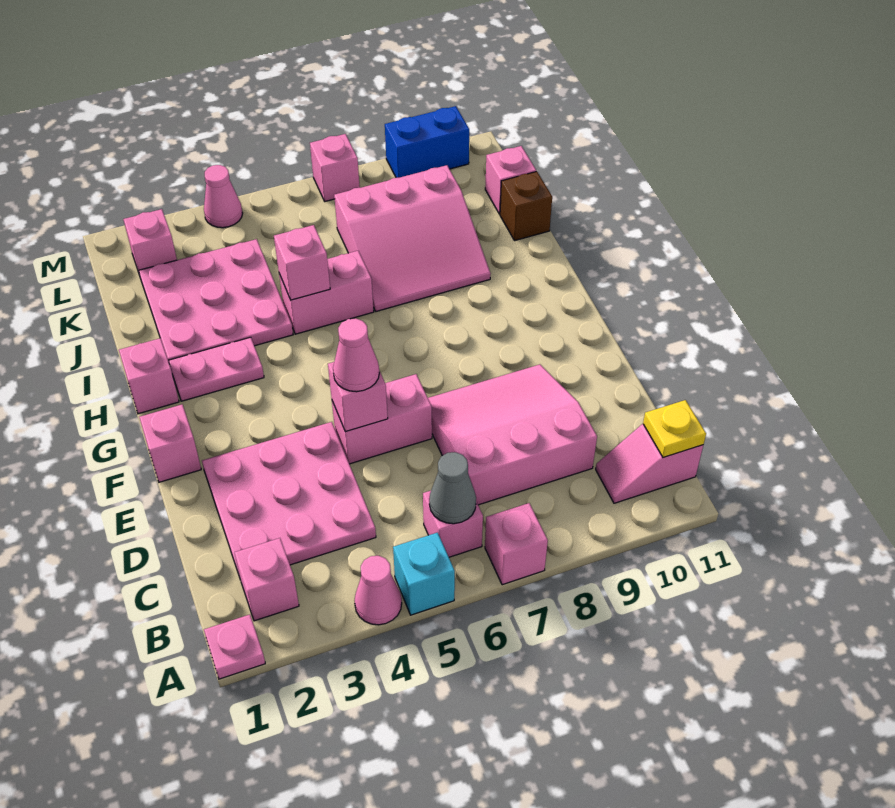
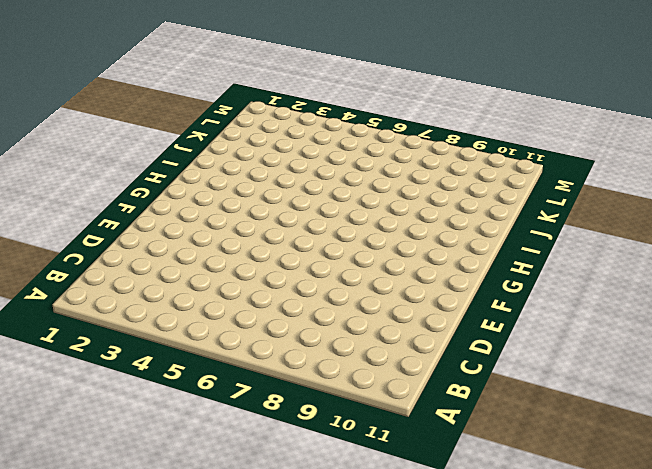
none -> pink 1x1 plate [204,615,265,679]
none -> pink 1x1 cone [355,556,402,625]
none -> cyan 1x1 brick [393,533,455,615]

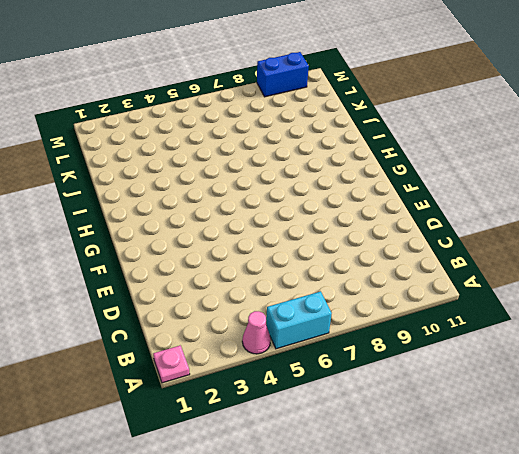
cyan 1x2 brick [266,291,332,349] -> cyan 1x1 brick [393,533,455,615]
none -> pink 1x1 brick [485,503,548,585]
none -> pink 1x1 brick [234,538,299,621]
none -> pink 1x1 brick [423,491,483,557]

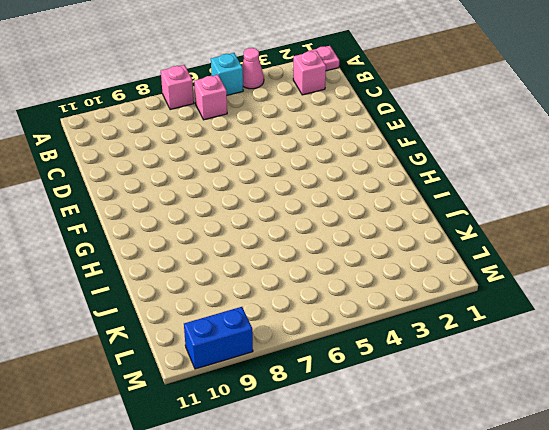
none -> pink 1x2 slope [596,424,703,503]
none -> pink 3x3 plate [202,422,376,577]
none -> pink 3x3 slope [428,364,597,505]

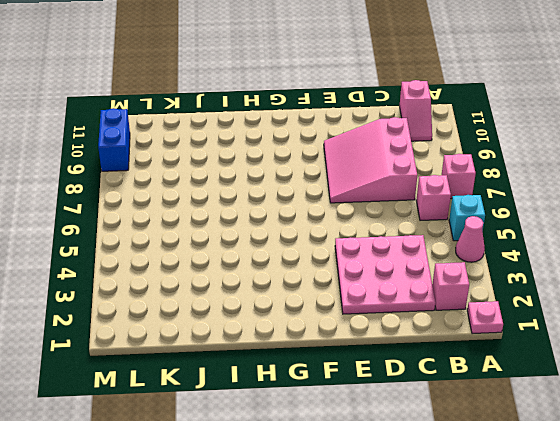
none -> pink 1x2 brick [332,374,432,464]
none -> pink 1x1 brick [139,405,201,482]
none -> pink 1x1 brick [119,338,179,414]

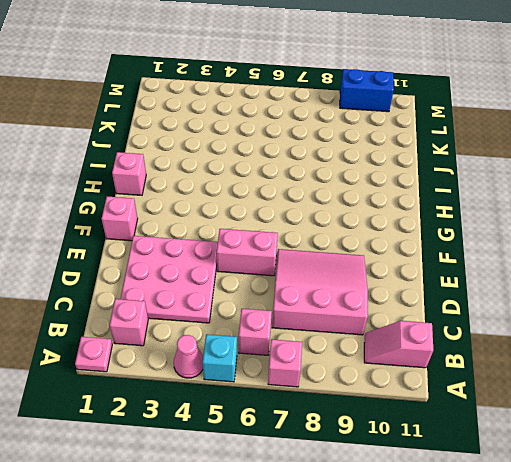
none -> pink 1x2 plate [168,337,264,401]
none -> pink 3x3 plate [139,239,293,362]
none -> pink 1x2 brick [279,251,374,334]

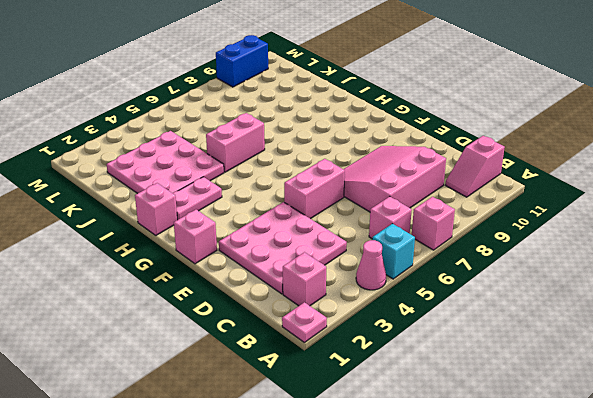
none -> pink 3x3 slope [334,165,491,311]
none -> brown 1x1 brick [500,171,552,241]
none -> pink 1x1 brick [485,146,536,214]

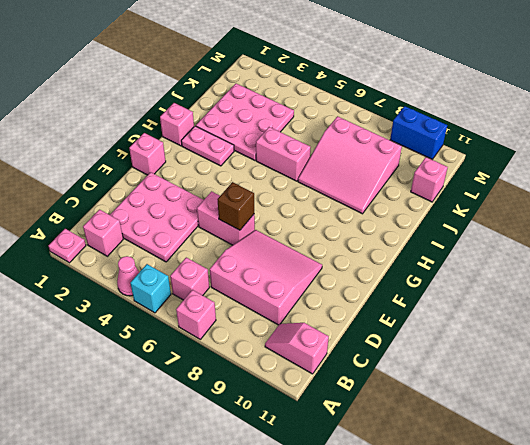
brown 1x1 brick [217,182,254,230] -> brown 1x1 brick moved to [500,171,552,241]
none -> pink 1x1 brick [123,209,177,275]
none -> pink 1x1 cone [204,165,243,228]
none -> pink 1x1 brick [310,134,360,201]

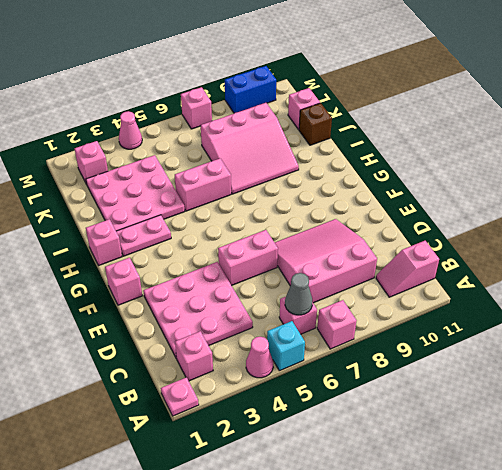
none -> yellow 1x1 plate [643,400,706,458]
none -> pink 1x1 brick [328,362,388,432]
none -> pink 1x1 brick [274,225,330,300]

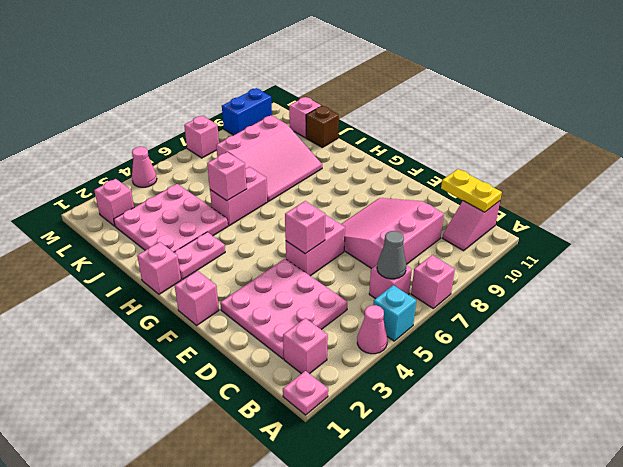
yellow 1x2 plate [441,169,502,212] -> yellow 1x1 plate [643,400,706,458]
none -> pink 1x1 cone [333,318,379,392]

